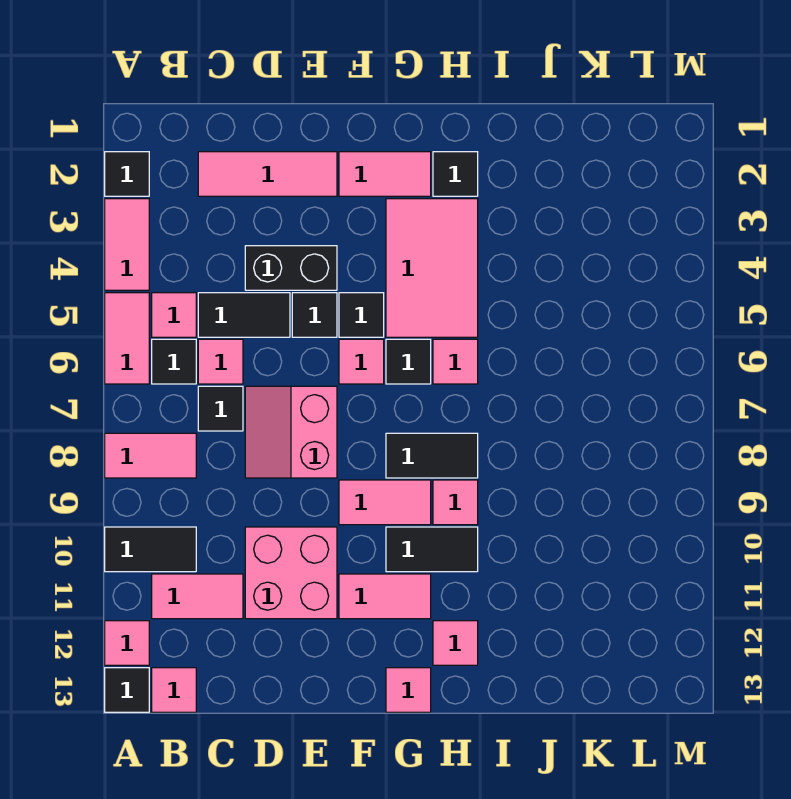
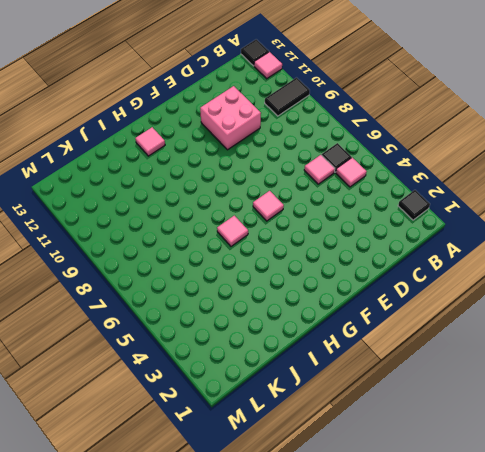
none -> pink 1x2 tile [105,199,149,290]
none -> pink 1x2 tile [105,293,149,384]
none -> pink 1x2 tile [105,433,196,478]
none -> pink 1x2 tile [152,574,243,619]

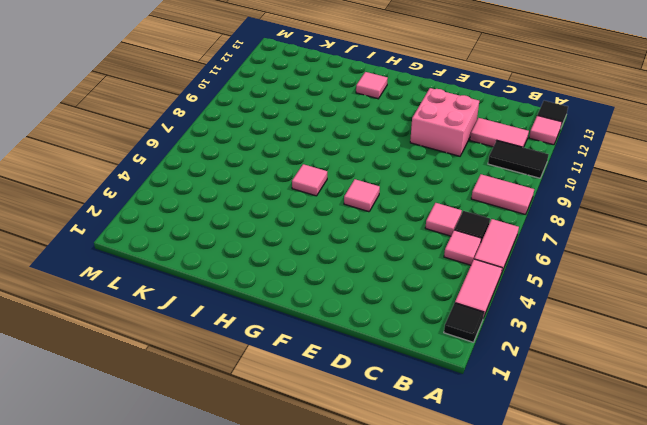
none -> pink 1x1 tile [152,668,196,712]
none -> pink 1x3 tile [198,152,337,196]
none -> black 1x2 tile [198,293,290,337]
none -> black 1x1 tile [198,386,243,431]

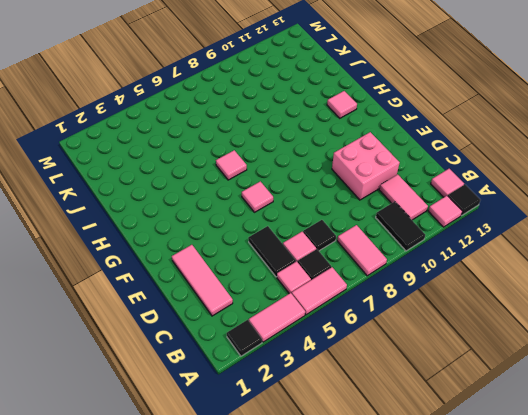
none -> black 1x2 brick [245,246,337,290]
none -> pink 2x2 slope [245,386,337,478]
none -> black 1x1 tile [292,293,337,337]
none -> pink 1x2 tile [339,152,431,196]

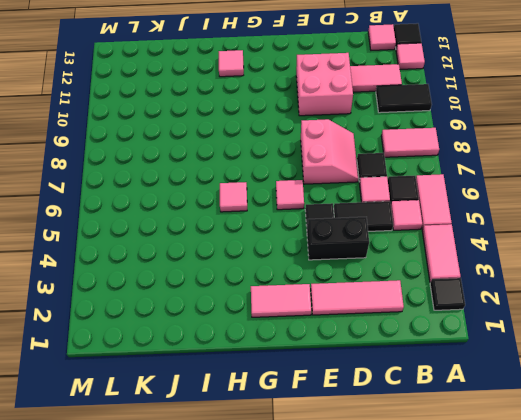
none -> black 1x1 tile [339,293,384,337]
none -> pink 1x2 tile [339,480,431,525]
none -> pink 1x2 tile [339,574,431,619]
none -> pink 2x3 tile [386,199,478,337]

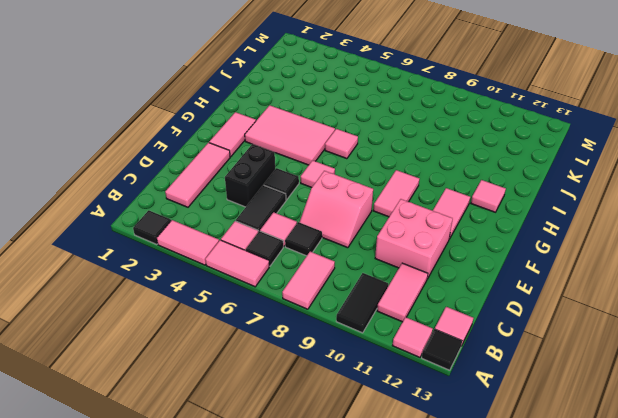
none -> black 1x1 tile [339,293,384,337]
none -> black 1x1 tile [386,339,431,384]
none -> black 1x2 tile [386,433,478,478]
none -> black 1x2 tile [386,527,478,572]

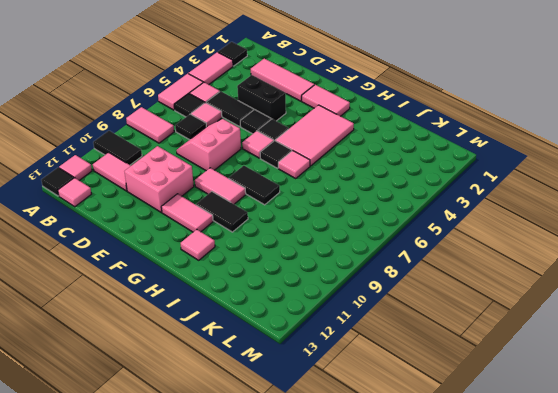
none -> pink 1x1 tile [386,668,431,712]
none -> black 1x1 tile [433,152,478,196]
none -> pink 1x1 tile [433,480,478,525]

